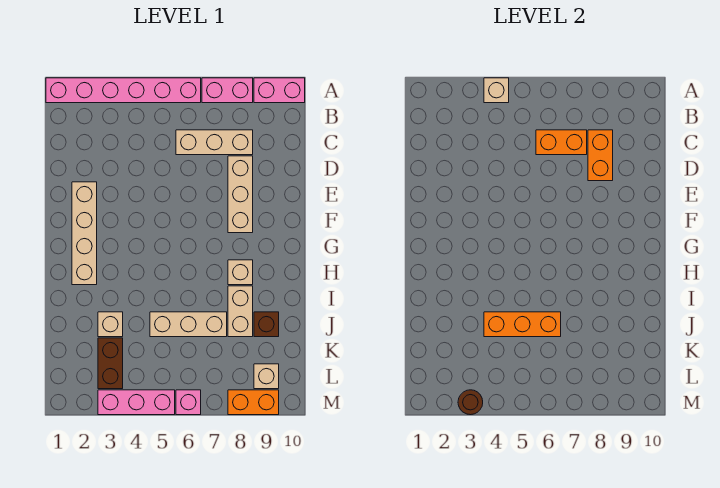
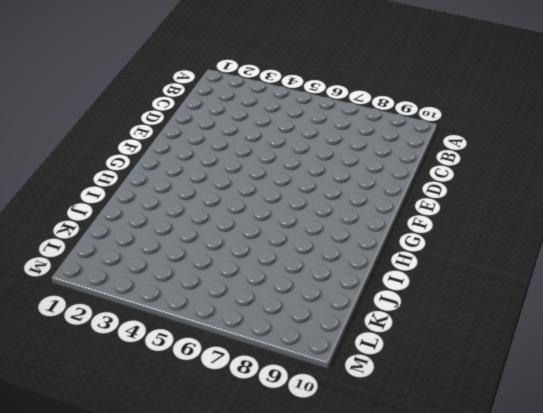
none -> pink 1x6 brick [46,78,201,103]
none -> pink 1x2 brick [202,78,253,103]
none -> pink 1x2 brick [254,78,305,103]

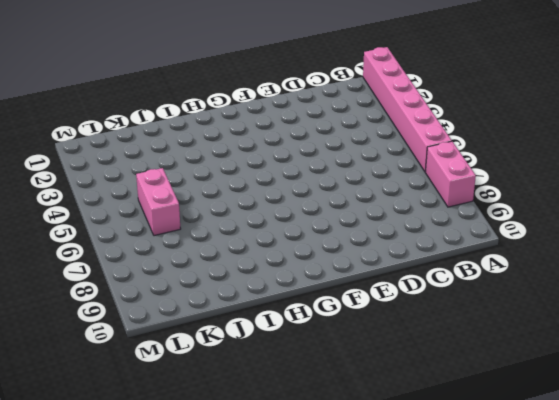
pink 1x2 brick [136,168,181,236] -> pink 1x2 brick moved to [254,78,305,103]
none -> tan 1x3 brick [176,130,253,155]
none -> tan 1x3 brick [228,156,253,233]
none -> tan 1x4 brick [72,182,97,285]

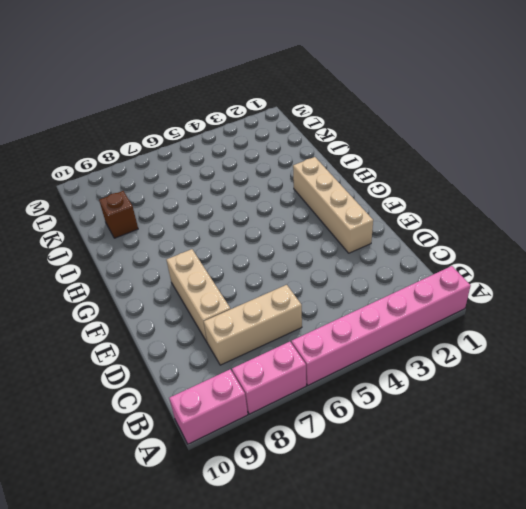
none -> tan 1x1 brick [228,260,253,285]
none -> tan 1x2 brick [228,286,253,337]
none -> tan 1x1 brick [98,312,123,337]

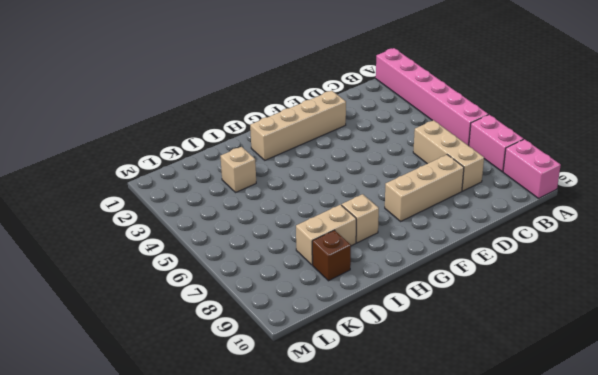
none -> tan 1x3 brick [150,312,227,337]
none -> brown 1x2 brick [98,338,123,389]
none -> tan 1x1 brick [254,364,279,389]

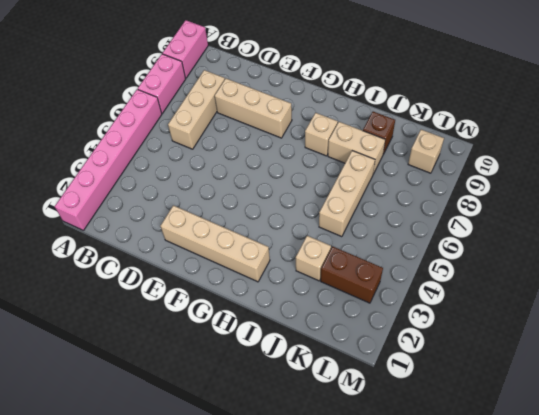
none -> pink 1x3 brick [98,390,175,415]
none -> pink 1x1 brick [176,390,201,415]
none -> orange 1x2 brick [228,390,279,415]

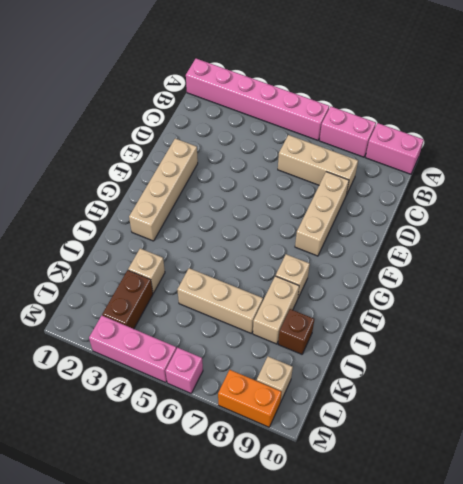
none -> tan 1x1 brick [484,78,509,103]
none -> orange 1x2 brick [536,130,587,155]
none -> orange 1x2 brick [588,130,613,181]

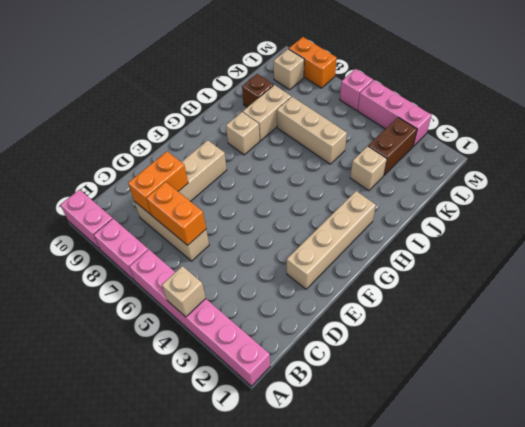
none -> orange 1x3 brick [484,312,561,337]
none -> brown 1x1 round brick [458,390,483,415]

